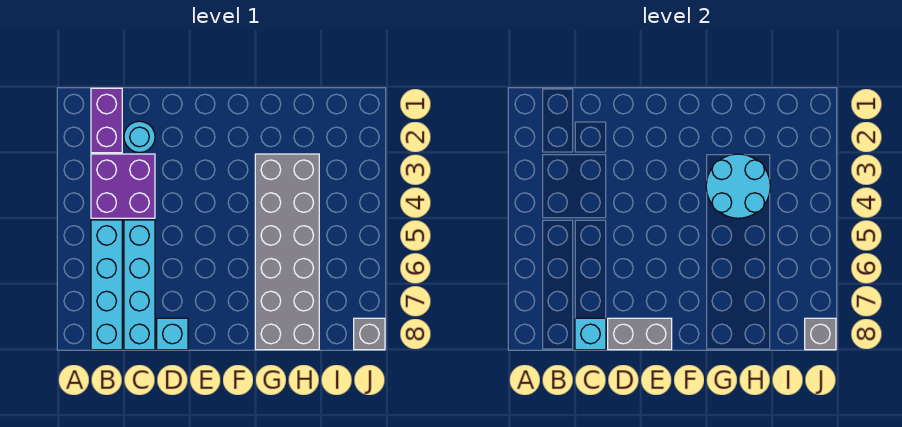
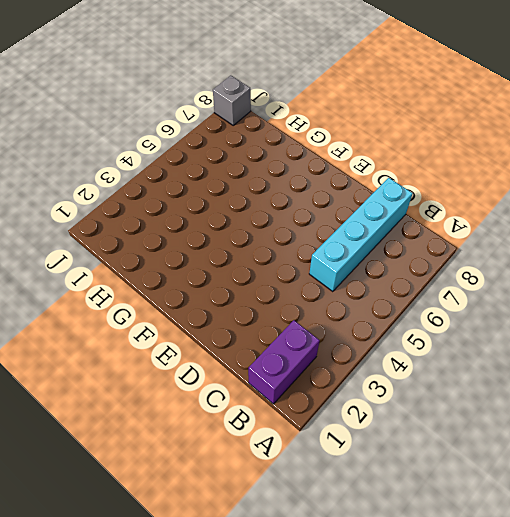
none -> purple 2x2 brick [91,154,155,218]
none -> cyan 1x4 brick [91,220,122,350]
none -> cyan 1x1 round brick [124,121,155,153]

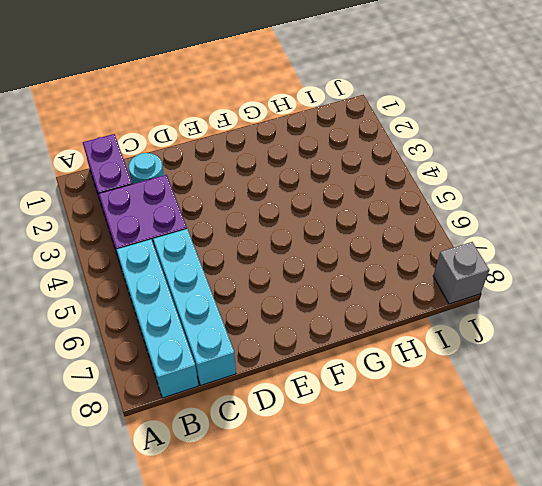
none -> cyan 1x1 brick [157,318,188,350]
none -> grey 2x6 brick [255,154,319,350]
none -> cyan 1x1 brick [575,318,606,350]

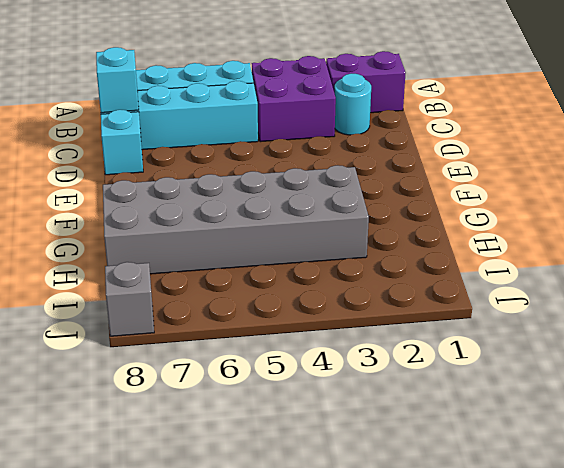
none -> grey 1x2 brick [608,318,672,350]
none -> cyan 2x2 round brick [706,154,770,218]
none -> grey 1x1 brick [805,318,836,350]

